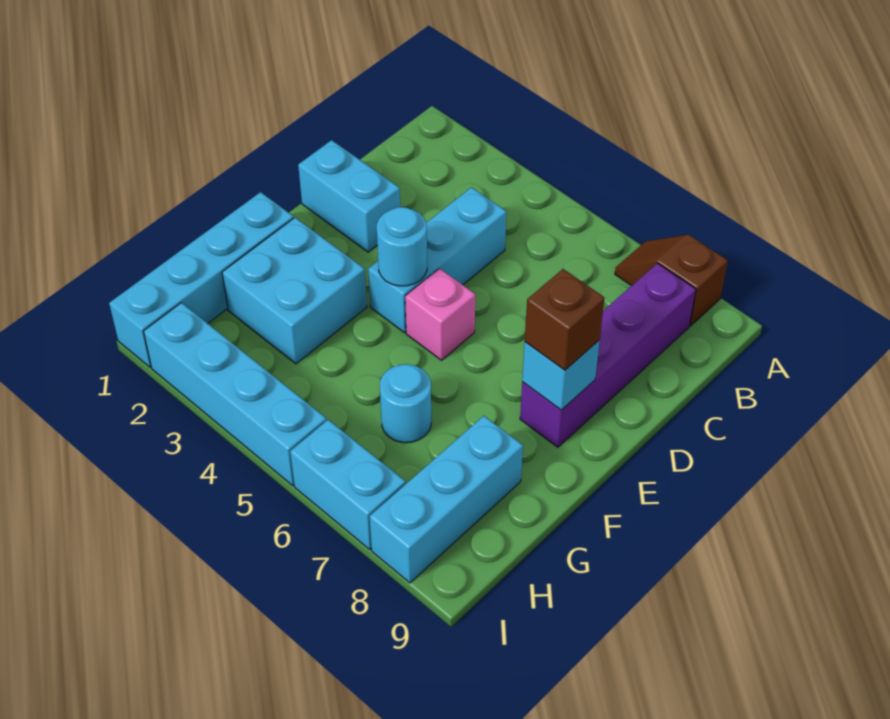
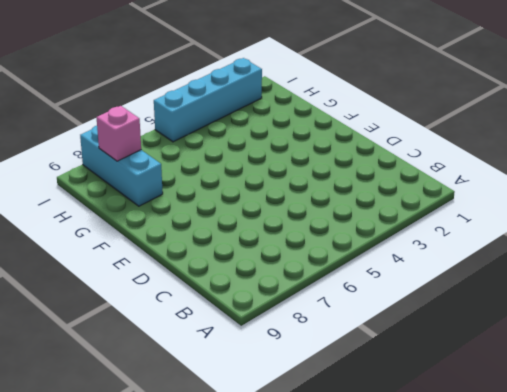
pink 1x1 brick [96,106,141,161] -> pink 1x1 brick moved to [405,268,475,360]
none -> brown 1x2 slope [615,234,728,326]
none -> purple 1x4 brick [520,263,696,447]
none -> cyan 1x3 brick [368,187,506,333]

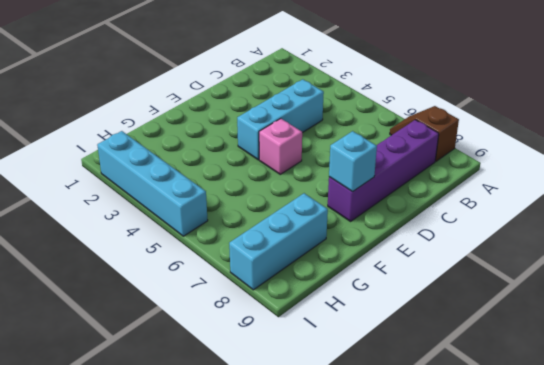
none -> cyan 1x2 brick [298,140,400,252]
none -> cyan 1x4 brick [109,192,293,368]
none -> cyan 2x2 brick [222,218,367,364]

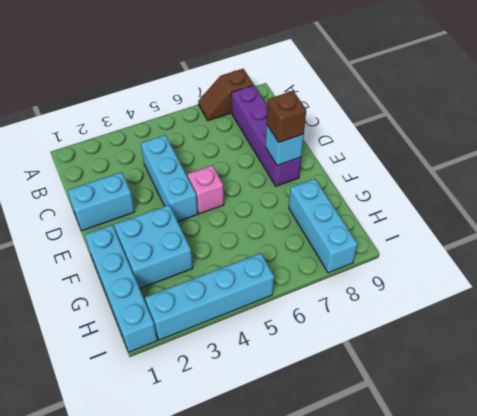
none -> cyan 1x1 round brick [380,364,431,443]
none -> cyan 1x2 brick [290,420,406,550]
none -> cyan 1x1 round brick [377,207,427,286]

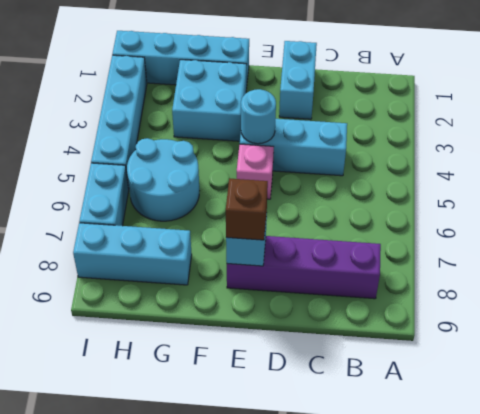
cyan 2x2 round brick [127,138,199,221] -> cyan 1x1 round brick [380,364,431,443]
none -> brown 1x2 slope [615,234,728,326]

